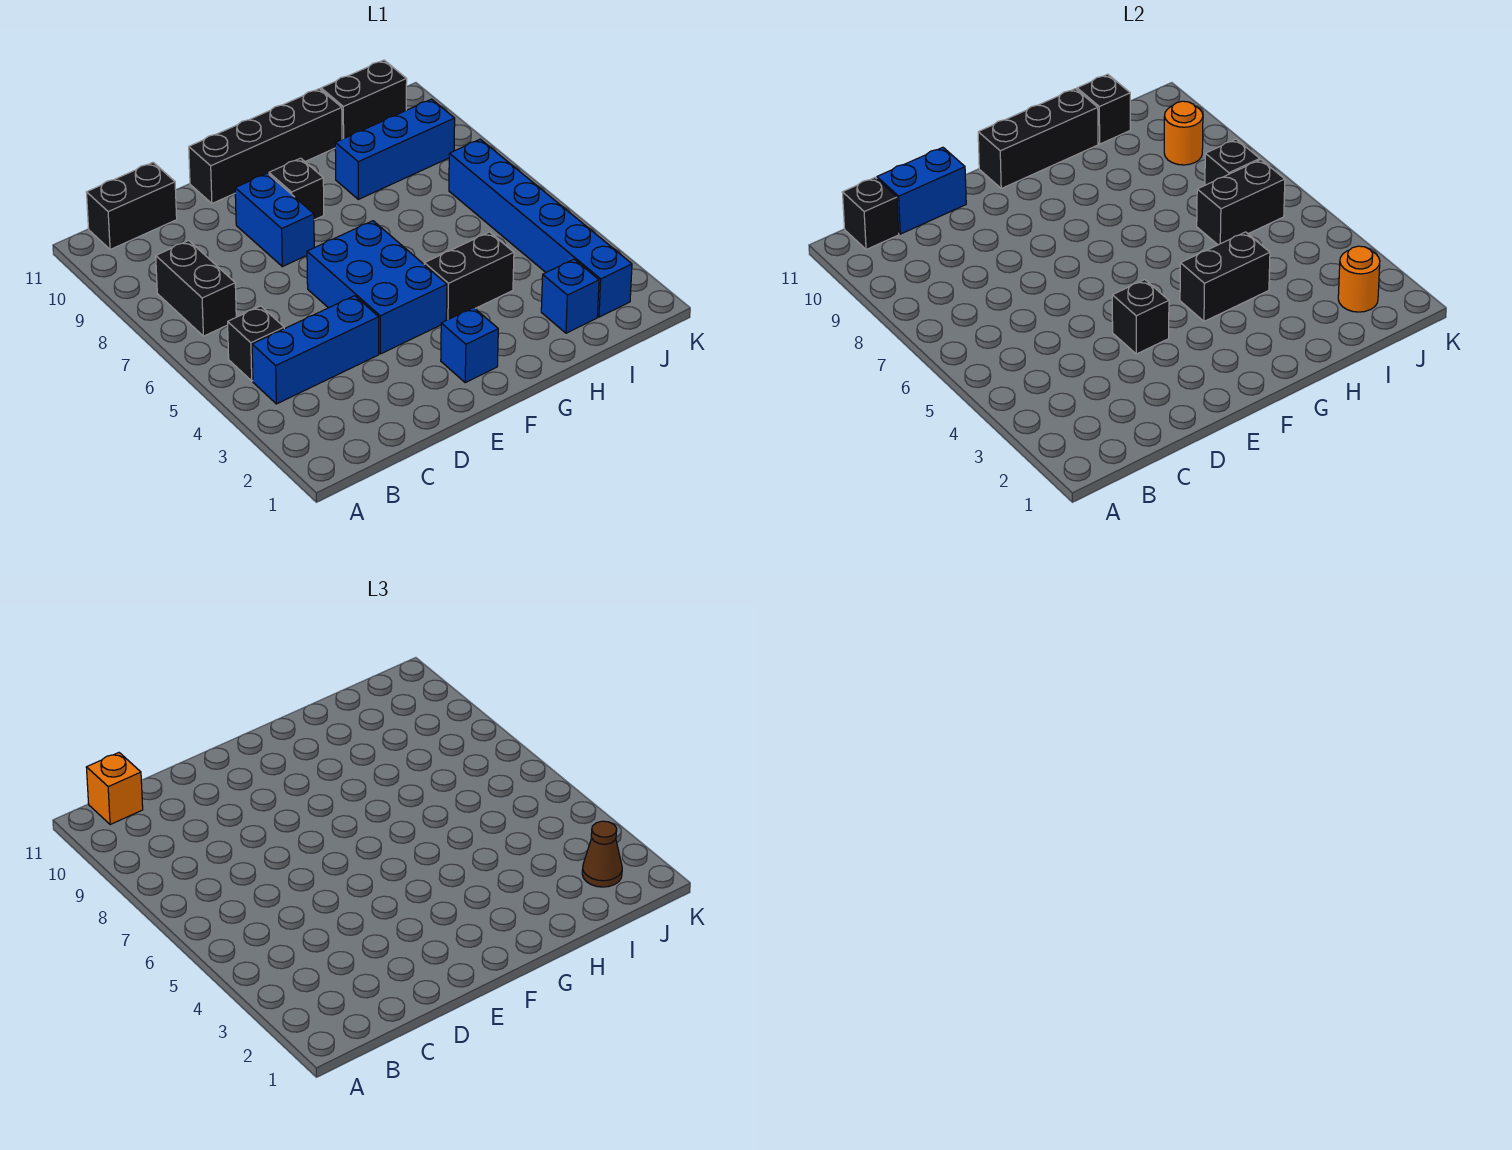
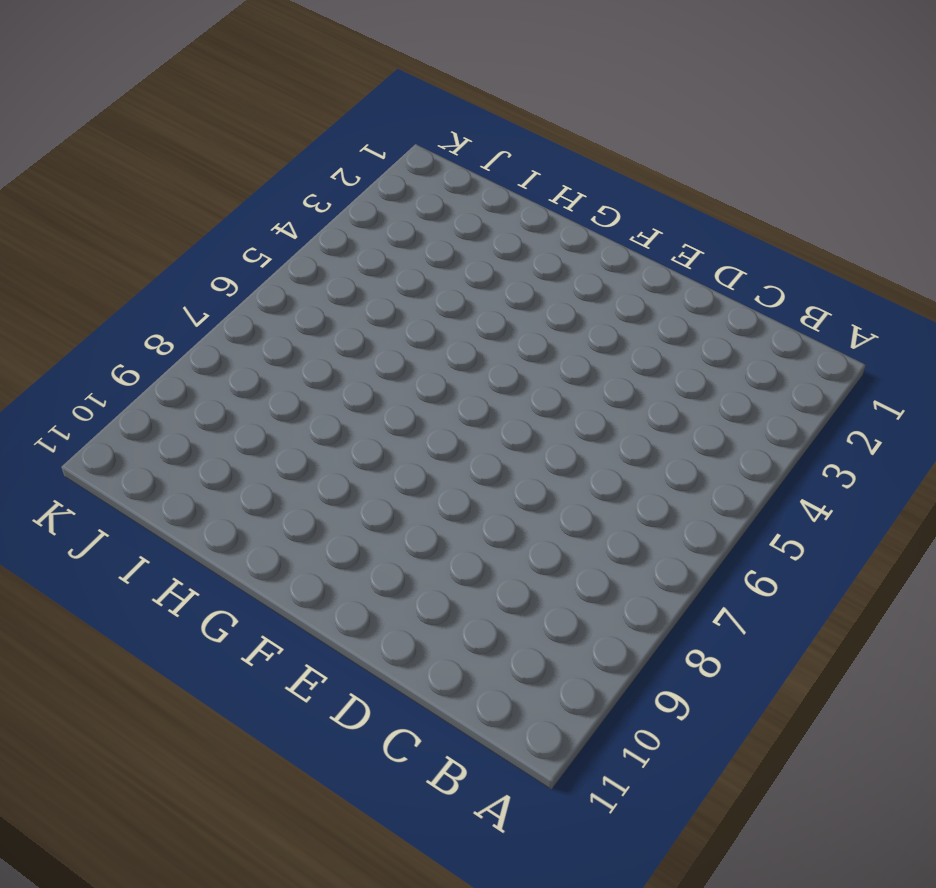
none -> blue 1x3 brick [252,296,379,404]
none -> black 1x1 brick [228,306,284,381]
none -> black 1x2 brick [156,241,236,336]

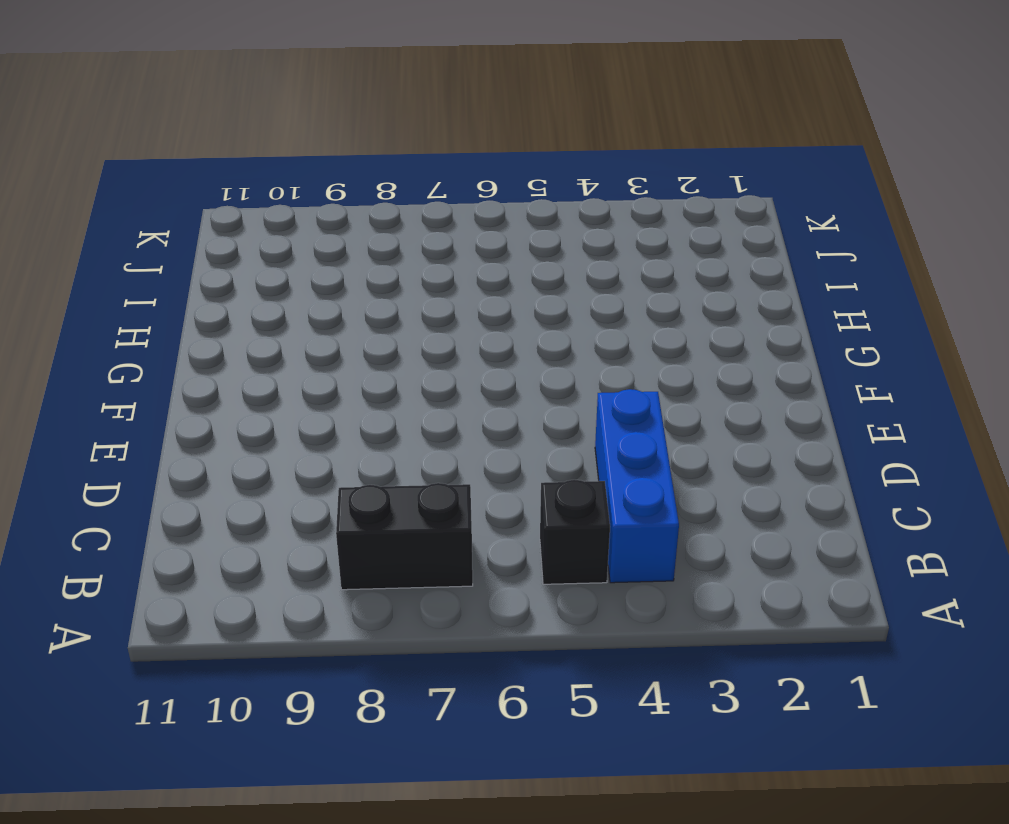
none -> black 1x2 brick [86,162,177,250]
none -> blue 2x3 brick [307,221,447,354]
none -> blue 1x2 brick [235,173,314,267]

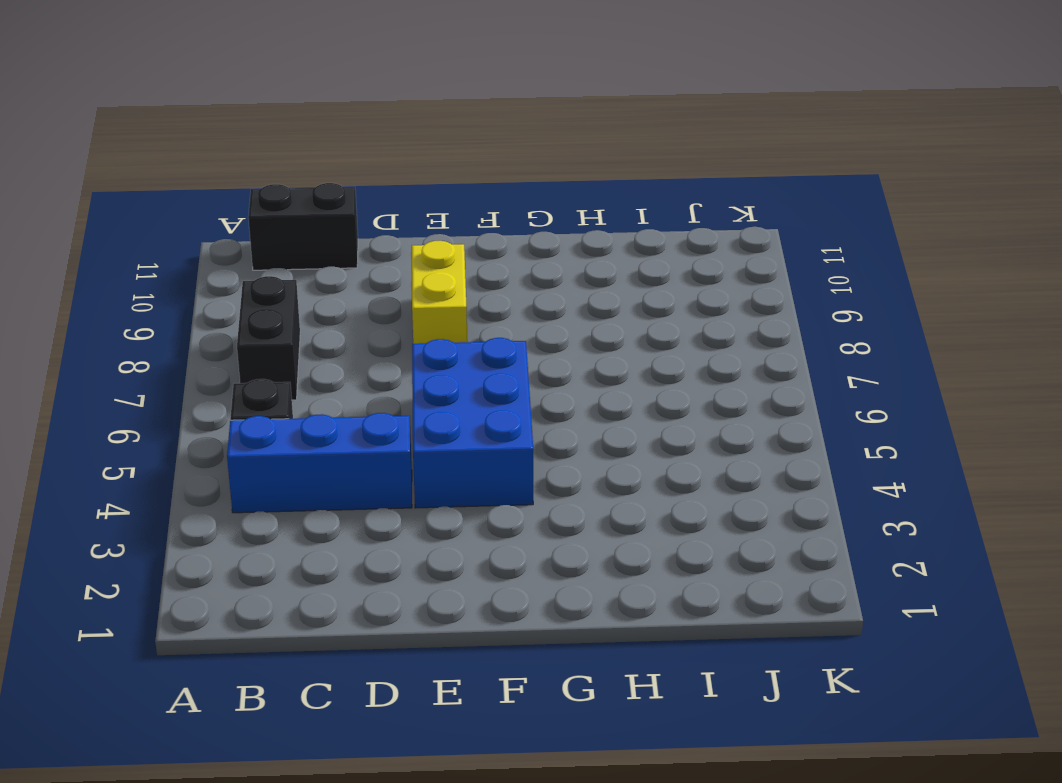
yellow 1x2 brick [412,241,467,344] -> blue 1x2 brick [235,173,314,267]
none -> black 1x4 brick [189,89,342,204]
none -> blue 1x1 brick [441,307,498,383]
none -> black 1x1 brick [269,158,324,220]

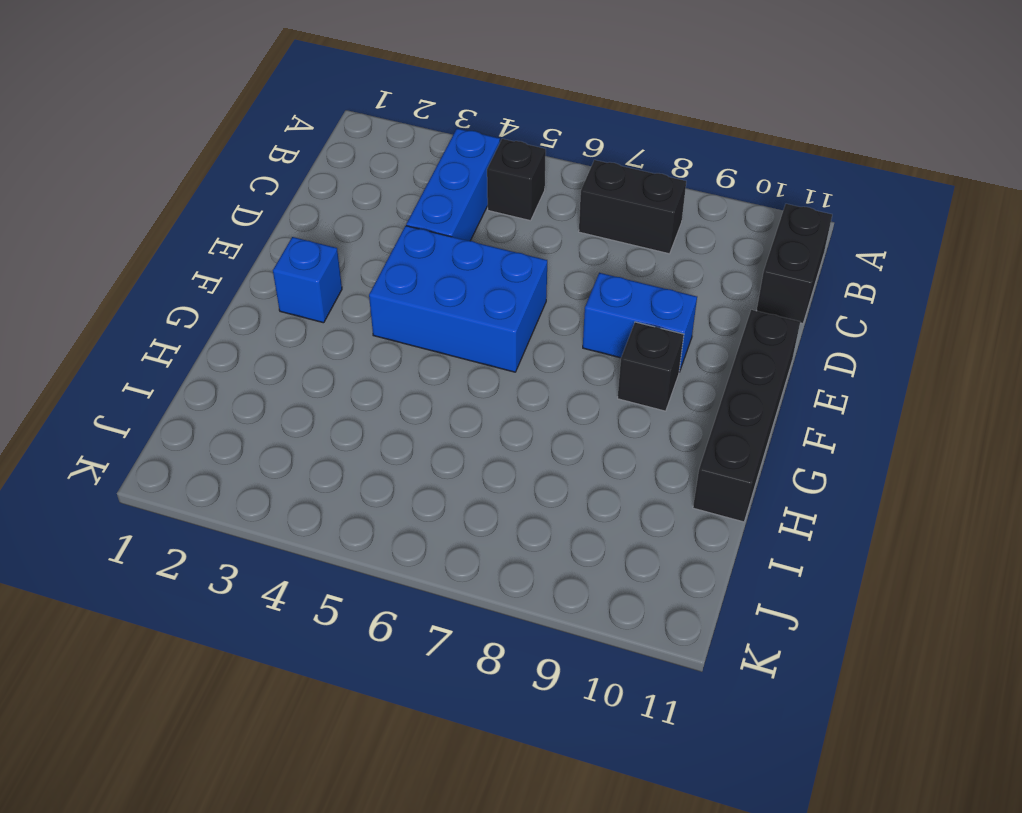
none -> black 1x2 brick [424,232,514,320]
none -> blue 1x3 brick [335,99,455,199]
none -> blue 1x1 brick [541,259,599,333]

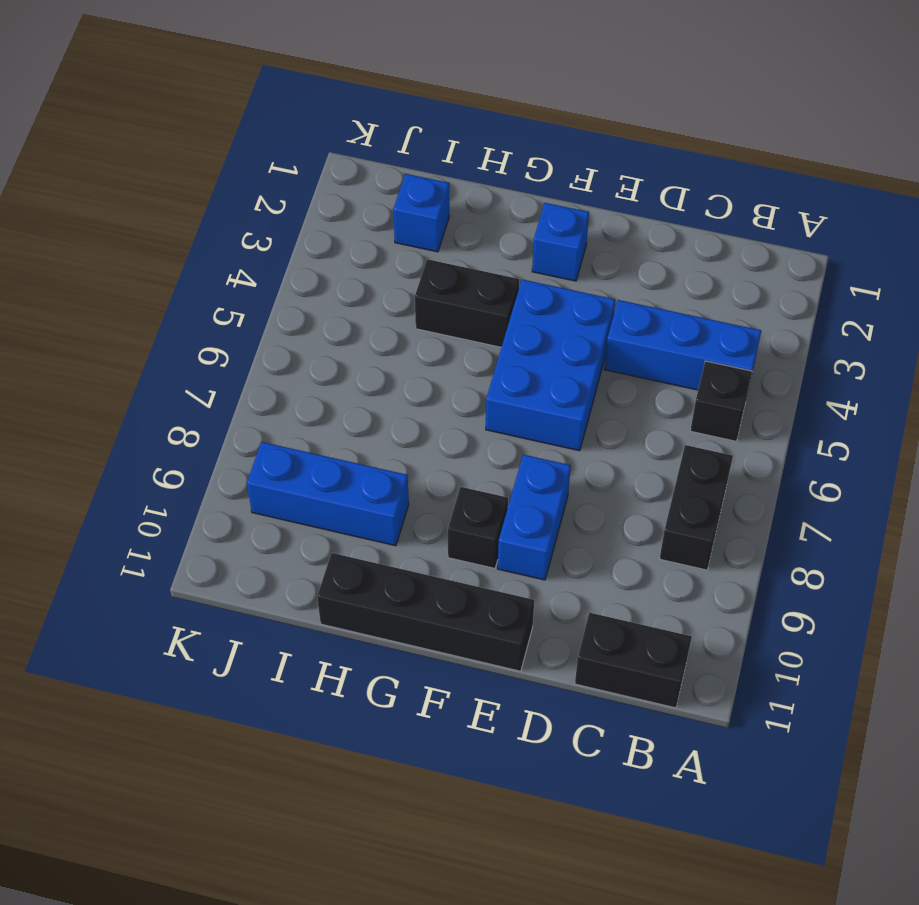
none -> black 1x2 brick [321,60,407,139]
none -> blue 1x6 brick [449,139,632,317]
none -> black 1x1 brick [842,178,899,250]

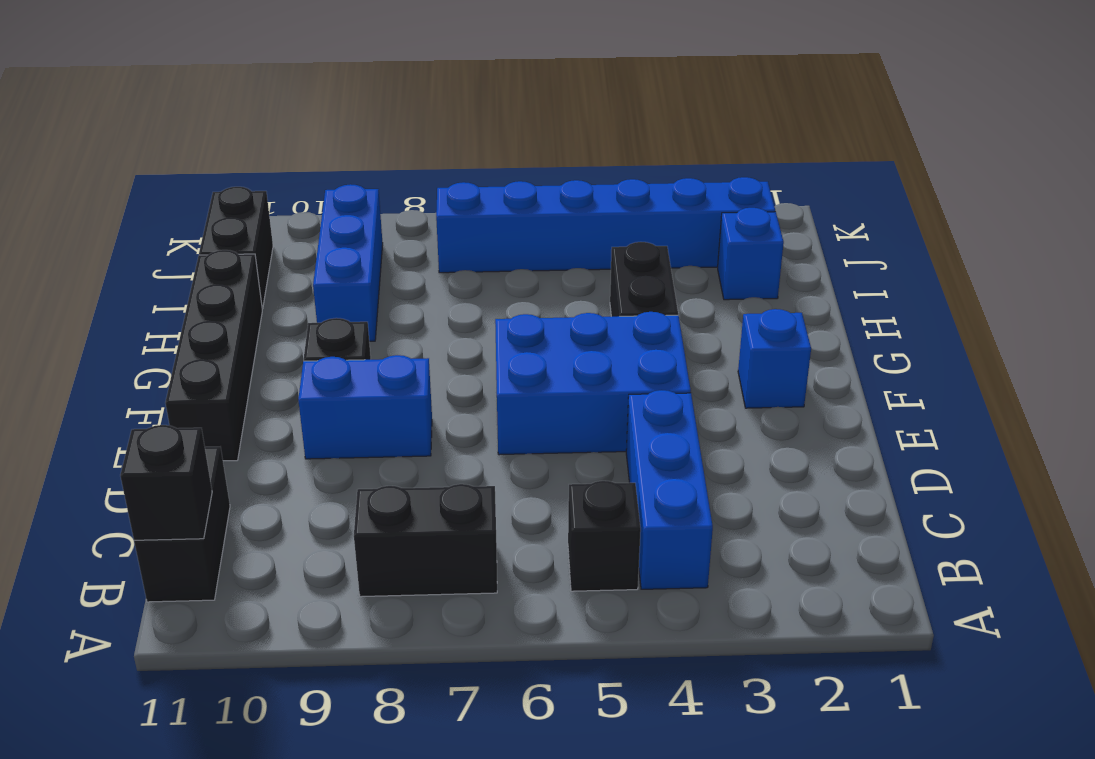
none -> blue 1x2 brick [877,147,966,234]
none -> black 1x1 brick [1112,280,1169,354]
none -> black 1x3 brick [978,89,1098,188]

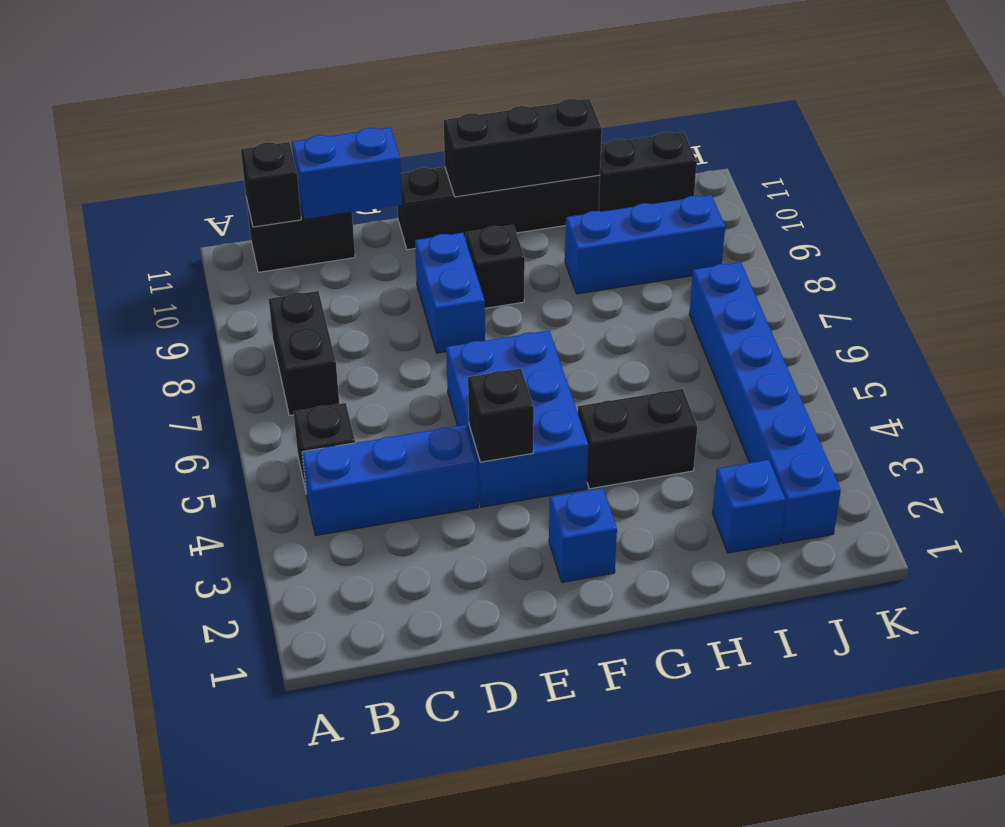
none -> black 1x2 brick [1180,232,1270,321]
none -> black 1x2 brick [1197,160,1285,245]
none -> black 1x1 brick [1077,74,1130,144]

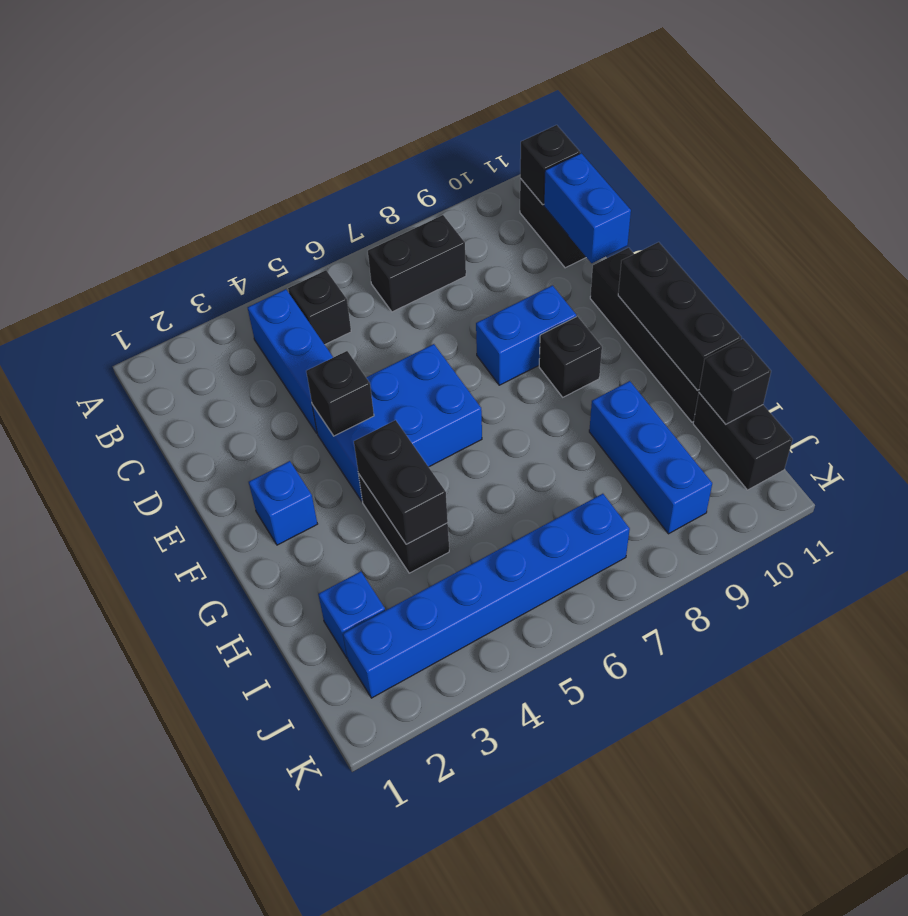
none -> black 1x2 brick [1197,160,1285,245]
none -> orange 1x1 round brick [1338,246,1380,312]
none -> black 1x1 brick [1205,139,1260,185]

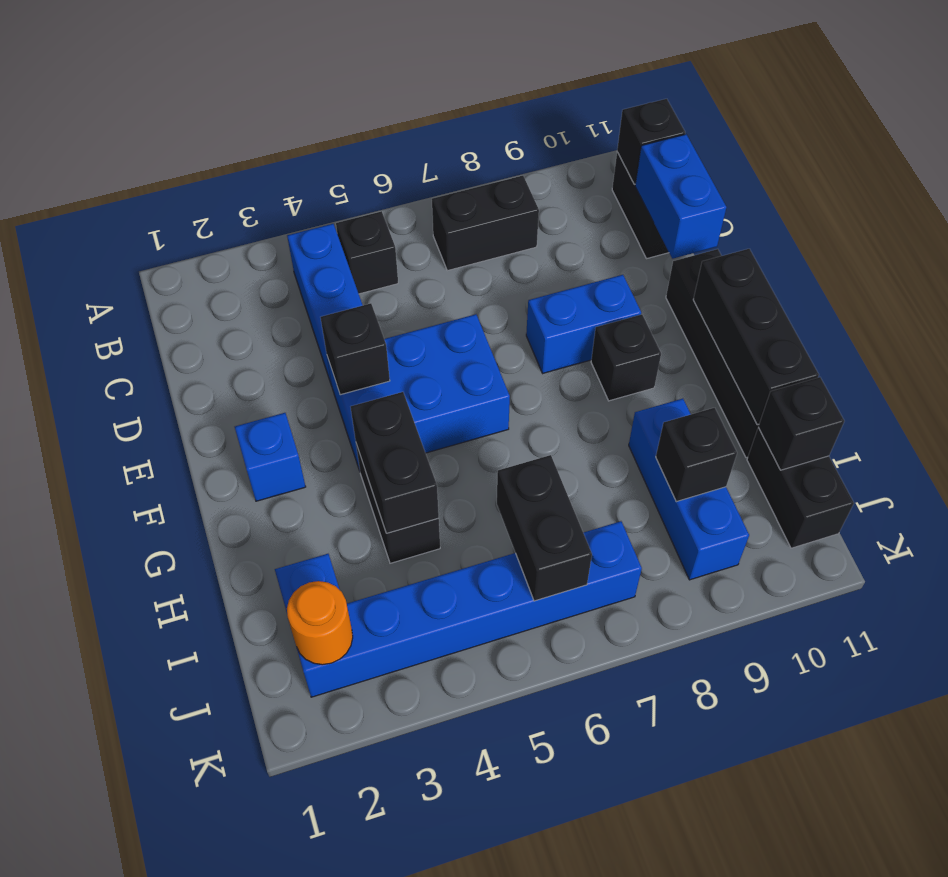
black 1x1 brick [656,408,737,502] -> black 1x1 brick moved to [1205,139,1260,185]
none -> orange 1x1 round brick [1164,101,1203,165]
none -> orange 1x1 brick [86,753,143,825]
none -> brown 1x1 cone [582,821,622,887]

